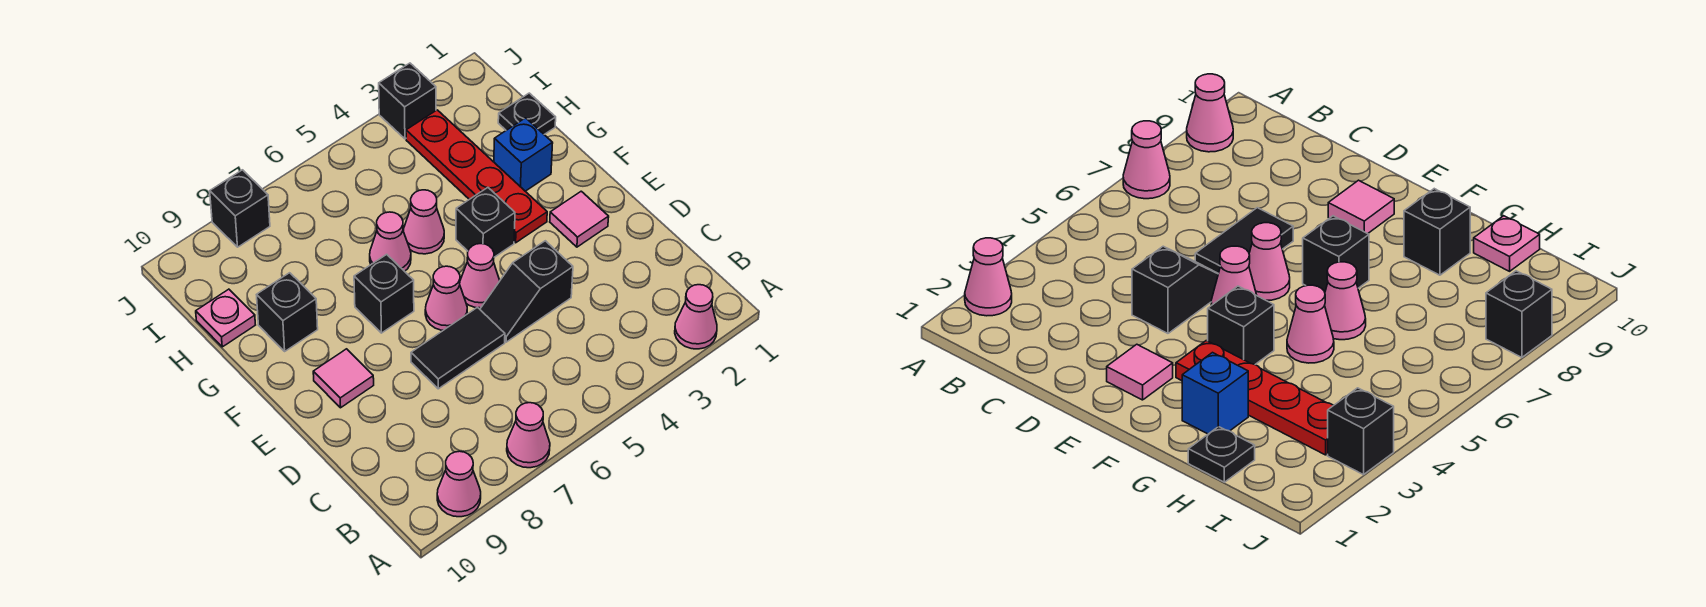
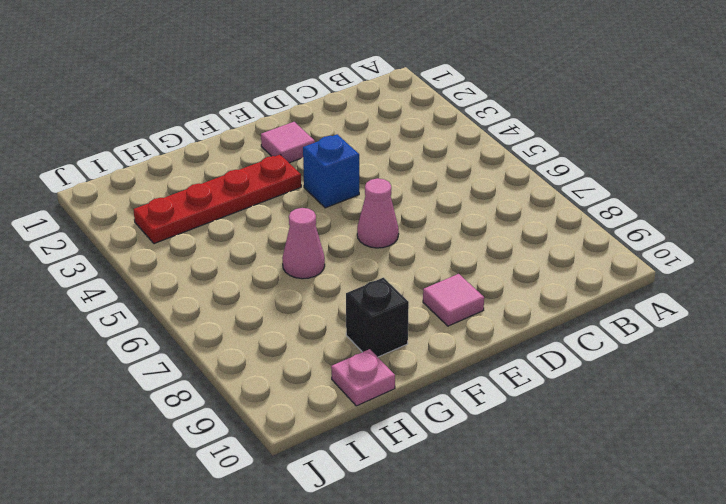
blue 1x1 brick [303,134,359,208] -> blue 1x1 brick moved to [494,118,553,191]
none -> pink 1x1 cone [675,285,717,349]
none -> pink 1x1 cone [507,403,550,468]
none -> pink 1x1 cone [437,451,481,517]

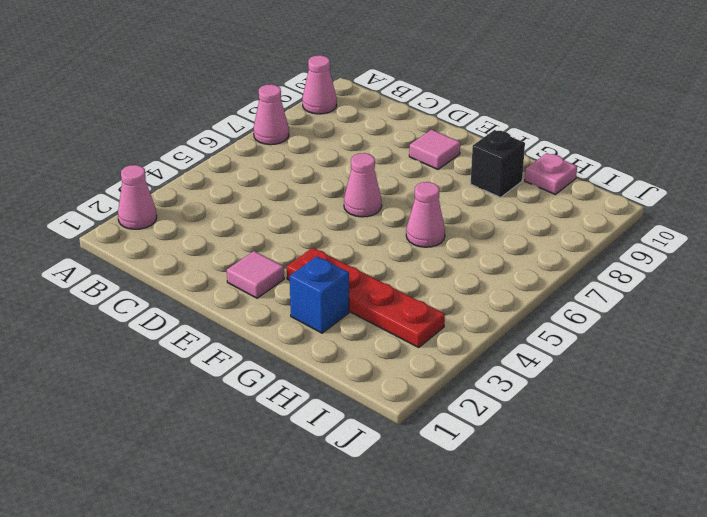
none -> black 1x2 slope [480,241,573,342]
none -> black 1x2 tile [411,307,505,389]
none -> pink 1x1 cone [460,244,500,308]

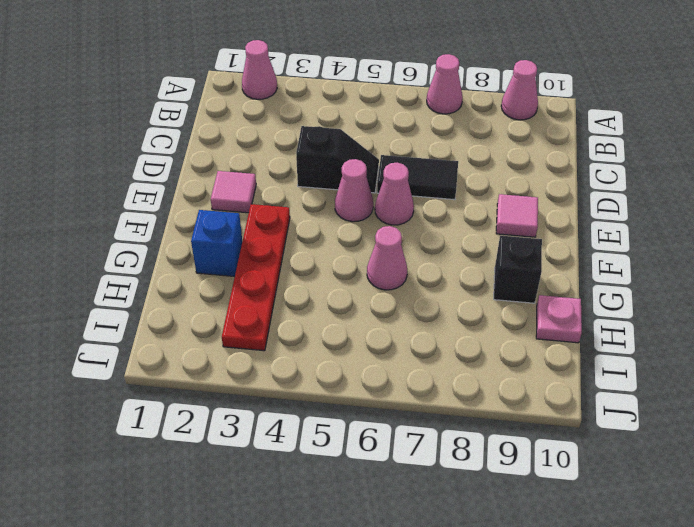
none -> black 1x1 brick [456,188,515,257]
none -> black 1x1 brick [354,254,414,333]
none -> pink 1x1 cone [403,190,444,254]

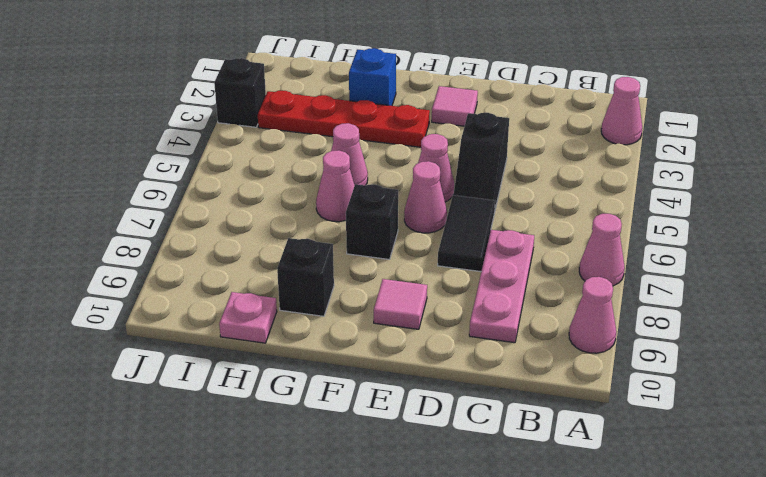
pink 1x3 plate [469,230,534,343] -> none
none -> black 1x1 brick [456,188,515,257]
none -> black 1x1 plate [498,93,556,134]
none -> black 1x1 brick [210,170,270,247]

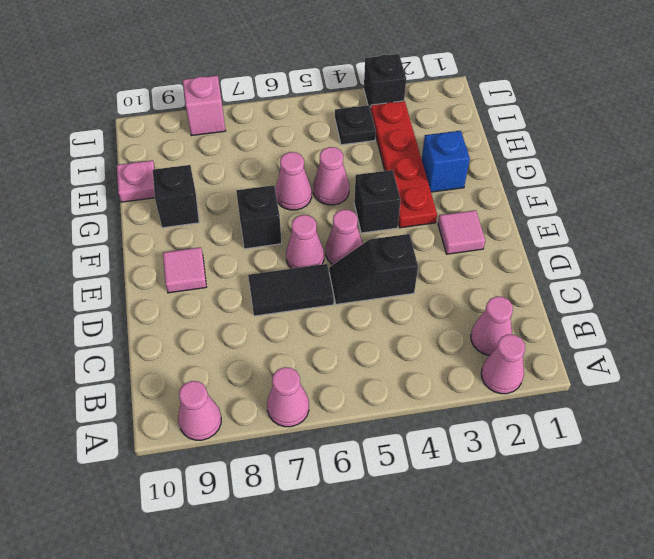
pink 1x1 cone [471,296,513,356] -> none
black 1x1 plate [335,105,376,145] -> black 1x1 plate moved to [498,93,556,134]
pink 1x1 brick [183,75,226,136] -> black 1x1 brick [210,170,270,247]

